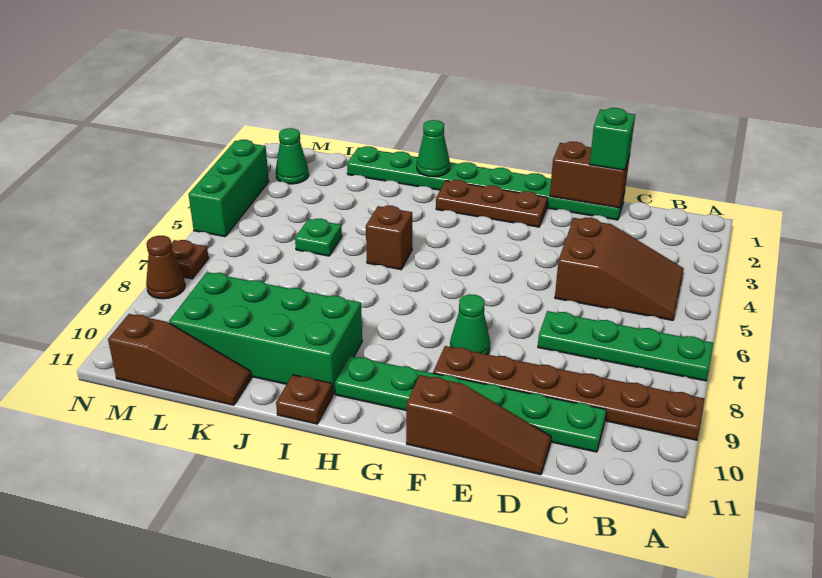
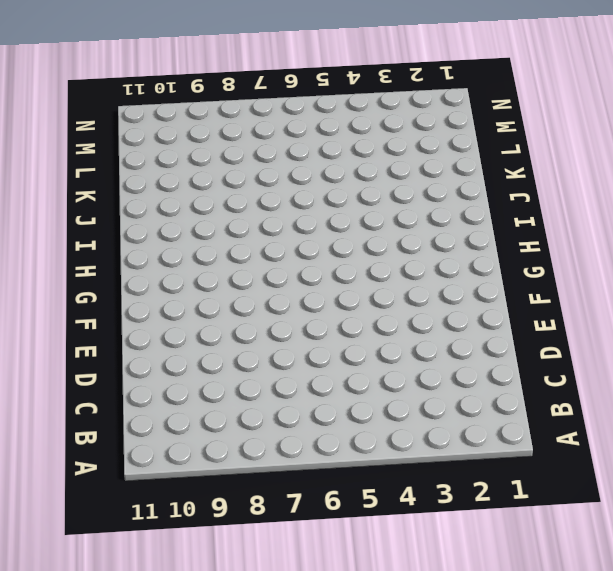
none -> green 1x4 plate [538,311,713,381]
none -> brown 1x6 plate [433,346,704,440]
none -> brown 2x3 slope [555,217,684,320]

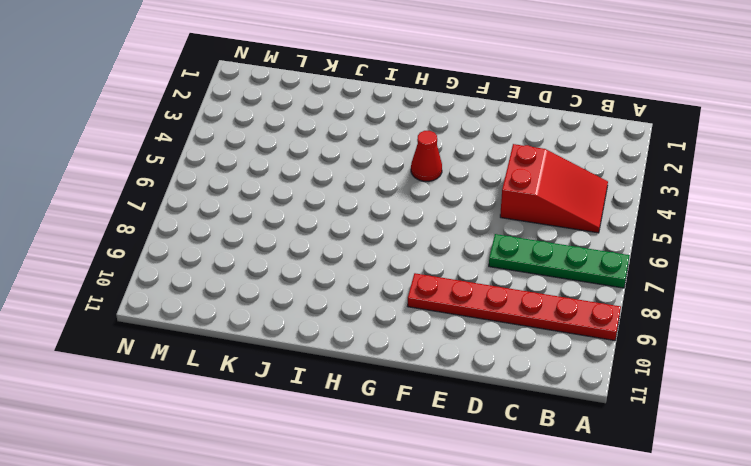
red 1x6 plate [408,273,621,341] -> brown 1x6 plate [433,346,704,440]
red 2x3 slope [500,144,608,233] -> brown 2x3 slope [555,217,684,320]
red 1x1 cone [411,131,442,181] -> none
none -> green 1x6 plate [335,356,606,452]
none -> green 1x8 plate [347,146,625,220]
none -> brown 1x3 slope [406,375,551,475]

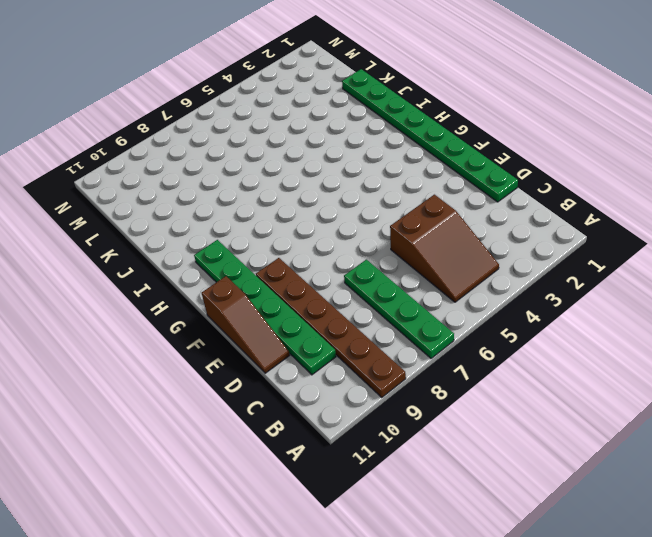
none -> brown 1x3 plate [436,180,548,227]
none -> green 1x1 cone [450,294,490,355]
none -> brown 1x1 brick [366,206,412,270]

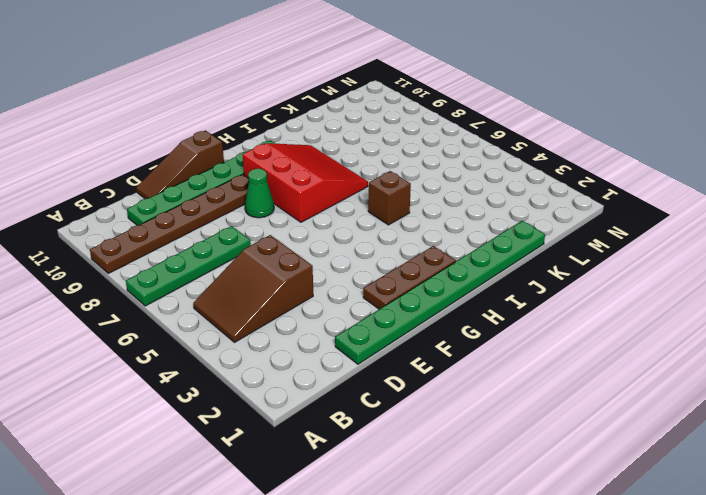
red 3x3 slope [243,143,368,222] -> green 2x4 brick [169,272,362,394]
none -> brown 1x1 plate [276,375,333,424]
none -> green 1x1 plate [295,219,342,256]
none -> brown 1x3 slope [108,314,251,405]

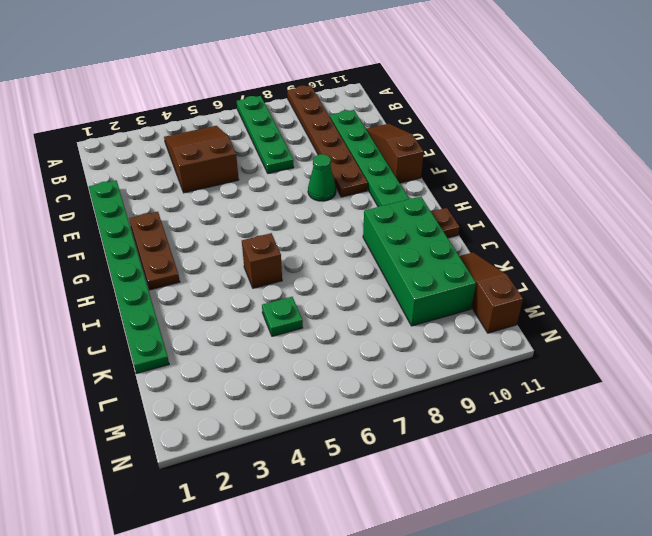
none -> green 1x1 cone [276,128,309,184]
none -> green 1x3 brick [189,140,269,237]
none -> brown 1x1 plate [172,240,209,279]

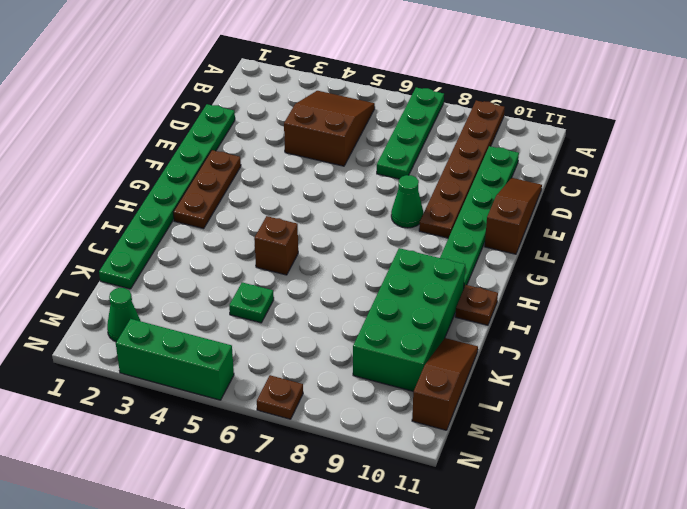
none -> brown 1x1 cone [146,236,185,299]
none -> brown 1x2 brick [550,142,630,208]
none -> green 1x1 cone [417,120,450,177]

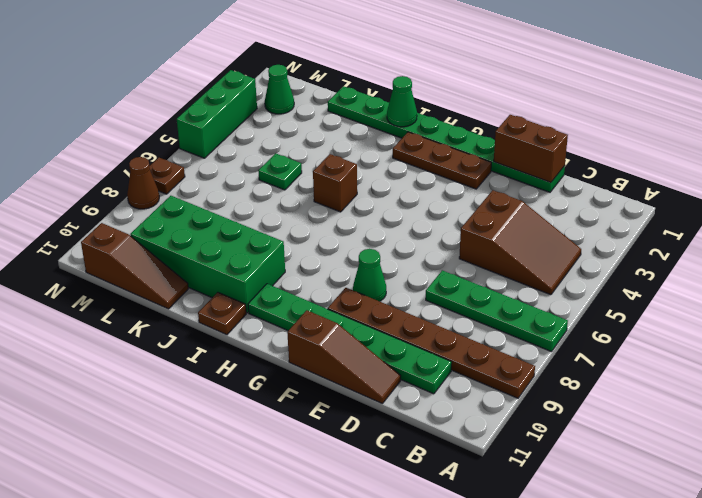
none -> green 1x1 brick [590,108,635,170]

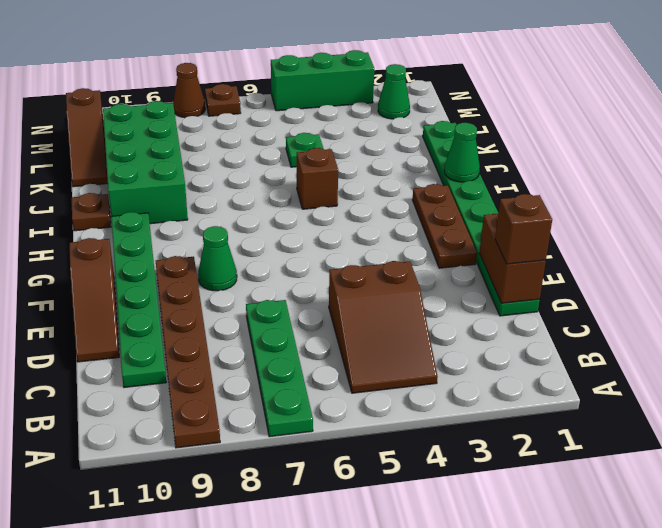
brown 1x1 brick [495,194,552,264] -> green 1x1 brick [590,108,635,170]

